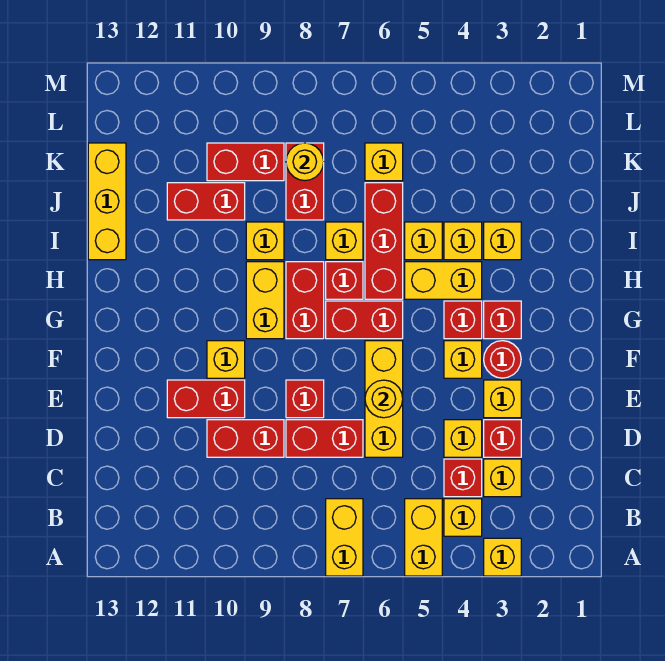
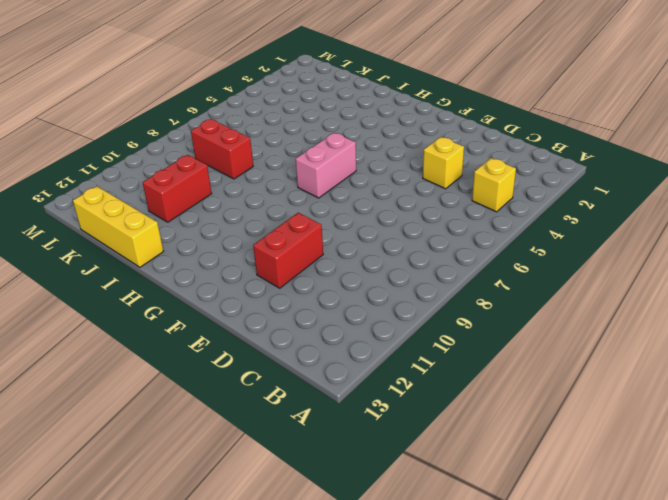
pink 1x2 brick [296,133,356,198] -> red 1x2 brick [326,301,403,339]
none -> yellow 1x1 brick [484,538,521,576]
none -> yellow 1x2 brick [405,499,442,576]
none -> yellow 1x2 brick [326,499,363,576]
none -> yellow 1x1 brick [484,459,521,497]

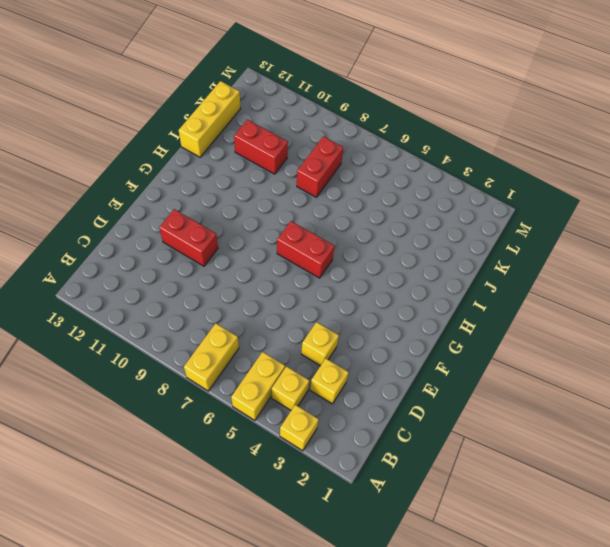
none -> red 1x1 brick [444,459,482,497]
none -> red 1x1 brick [484,420,521,457]
none -> yellow 1x3 brick [365,341,403,457]
none -> red 1x2 brick [286,420,363,457]

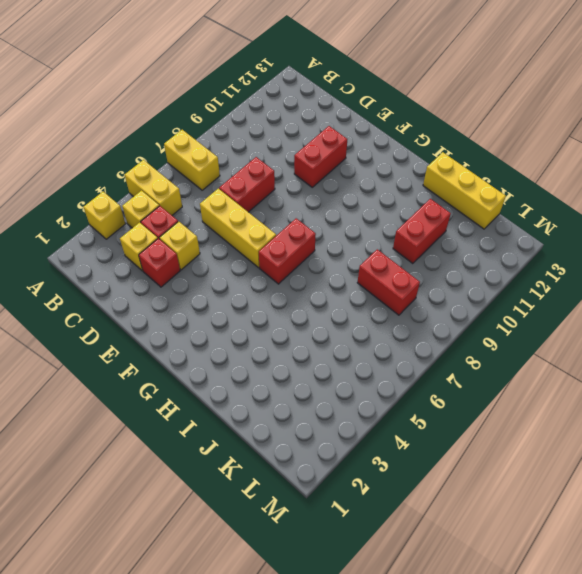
none -> red 1x2 brick [207,420,284,457]
none -> yellow 1x1 brick [484,380,521,418]
none -> red 1x1 brick [286,380,324,418]
none -> red 1x1 round brick [484,341,521,378]

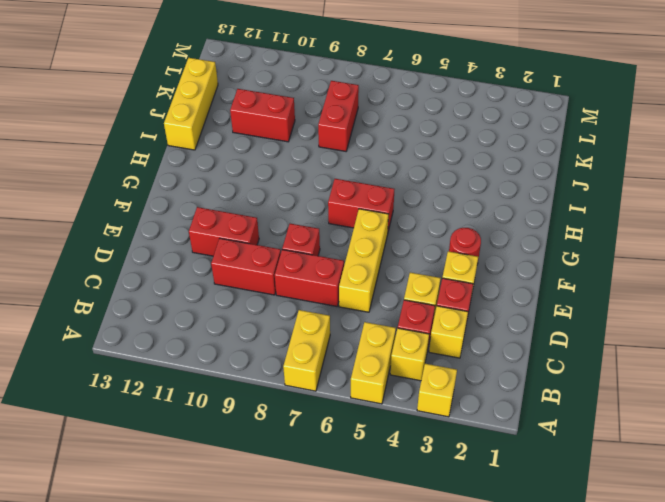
none -> yellow 1x1 brick [444,341,482,378]
none -> yellow 1x1 brick [207,341,245,378]
none -> red 1x1 brick [484,301,521,339]
none -> red 1x1 brick [444,301,482,339]

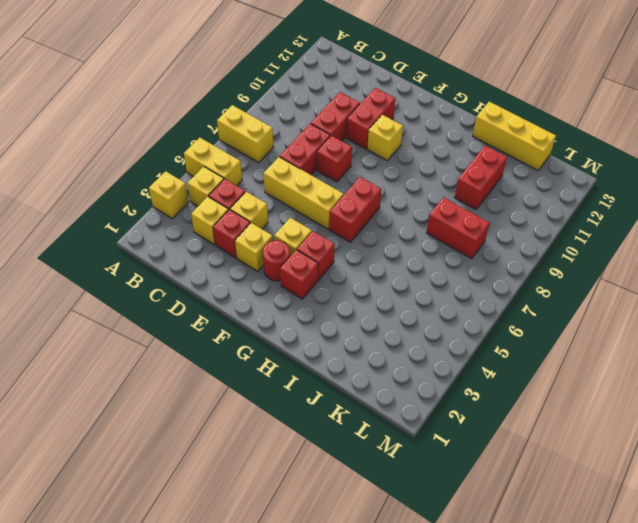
none -> red 1x2 brick [286,262,324,339]
none -> yellow 1x2 brick [246,262,284,339]
none -> yellow 1x2 brick [405,262,482,299]
none -> red 1x3 brick [365,183,403,299]

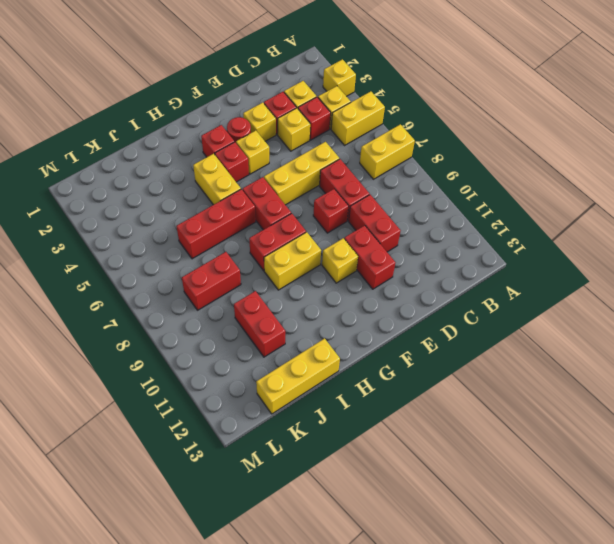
none -> red 1x1 brick [326,262,363,299]
none -> yellow 1x1 brick [484,222,521,260]
none -> yellow 1x1 brick [444,222,482,260]
none -> yellow 1x1 brick [405,222,442,260]

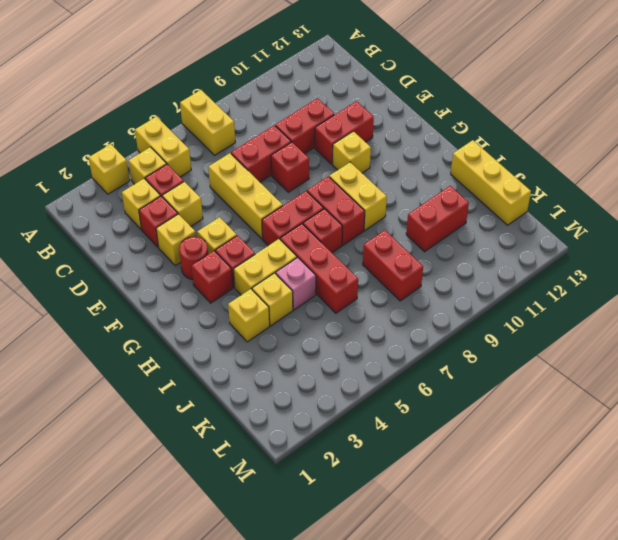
pink 1x1 brick [276,257,316,310] -> yellow 1x1 brick [405,222,442,260]
none -> yellow 1x1 brick [326,222,363,260]
none -> yellow 1x1 brick [246,222,284,260]
none -> yellow 1x1 brick [365,143,403,181]
none -> red 1x2 brick [207,143,284,181]

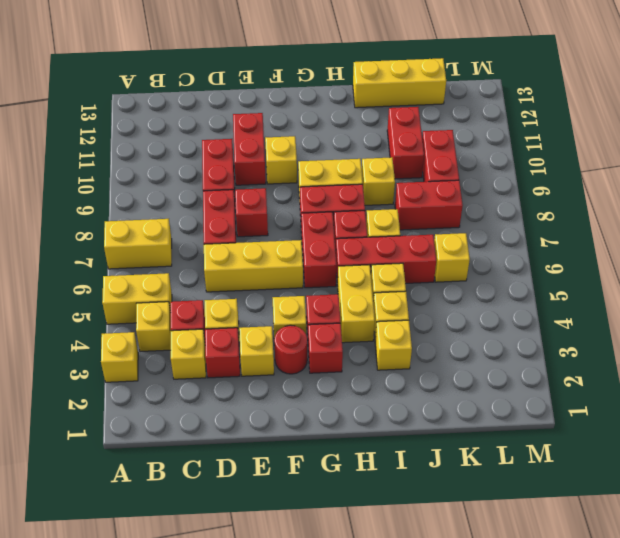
none -> yellow 1x1 round brick [365,380,403,418]
none -> yellow 1x1 round brick [286,143,324,181]

